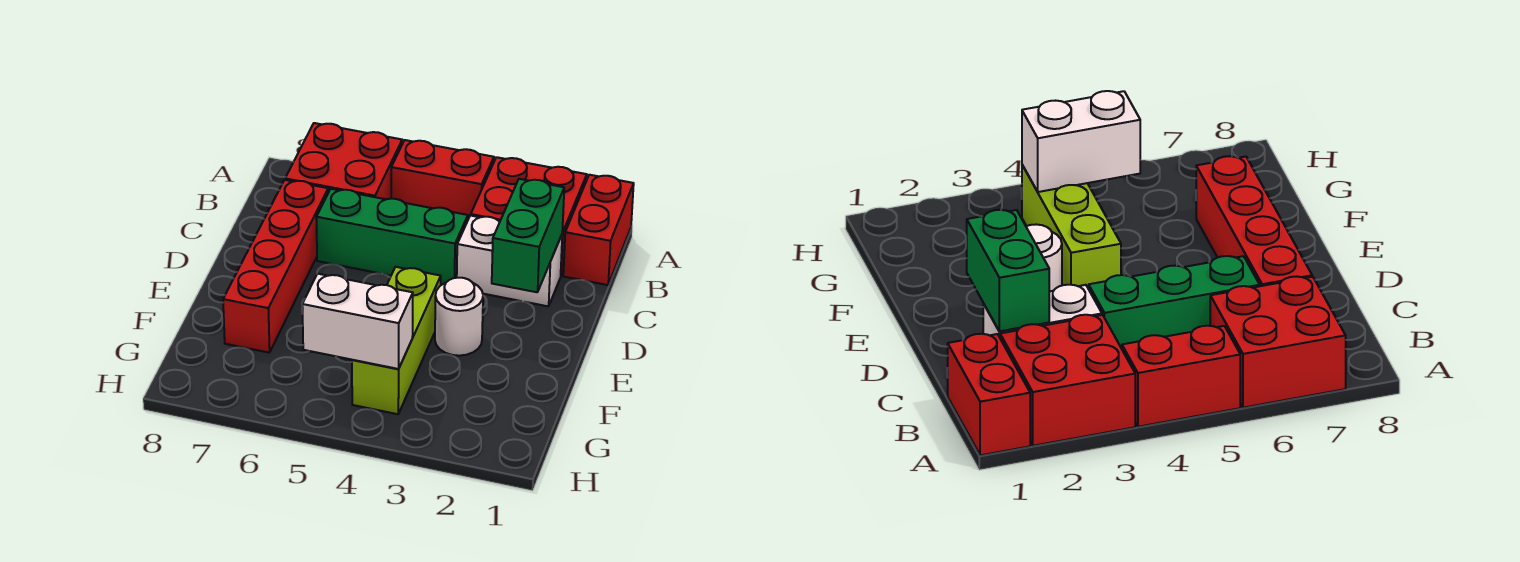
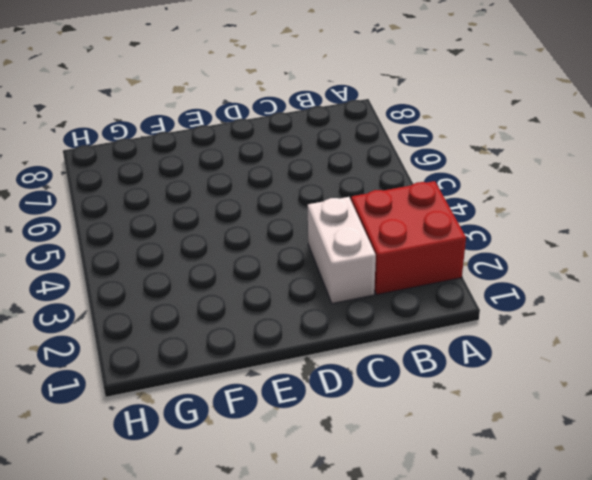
none -> red 1x2 brick [563,175,634,285]
none -> red 1x2 brick [391,140,494,219]

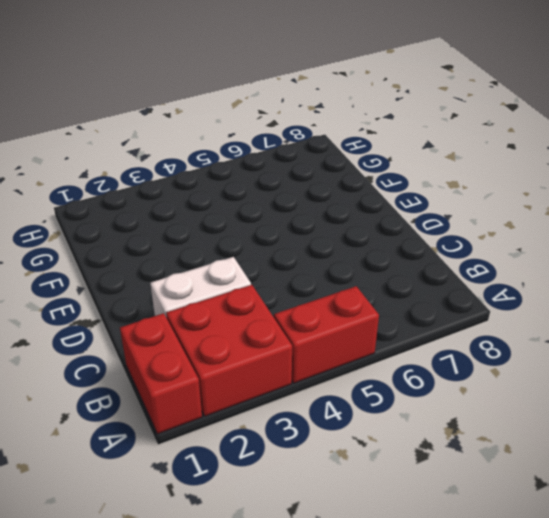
none -> red 2x2 brick [285,123,402,199]
none -> green 1x3 brick [316,189,468,285]

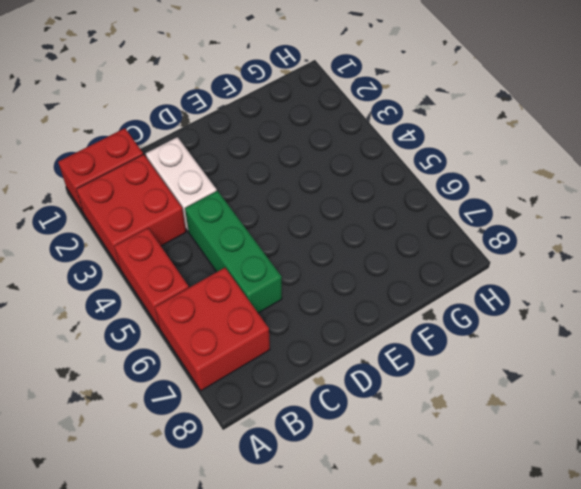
none -> red 1x4 brick [223,180,328,353]
none -> white 1x1 round brick [435,278,483,356]

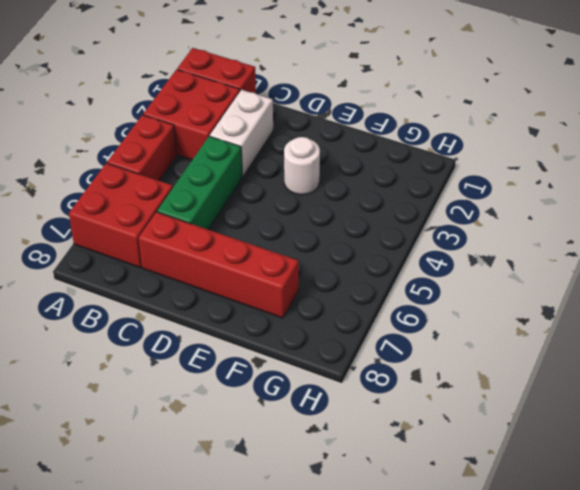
none -> lime 1x3 brick [352,267,441,414]
none -> green 1x2 brick [492,179,564,292]

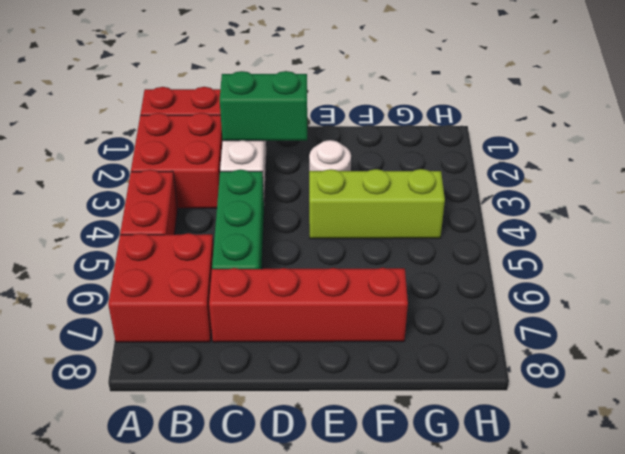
none -> white 1x2 brick [302,274,413,369]

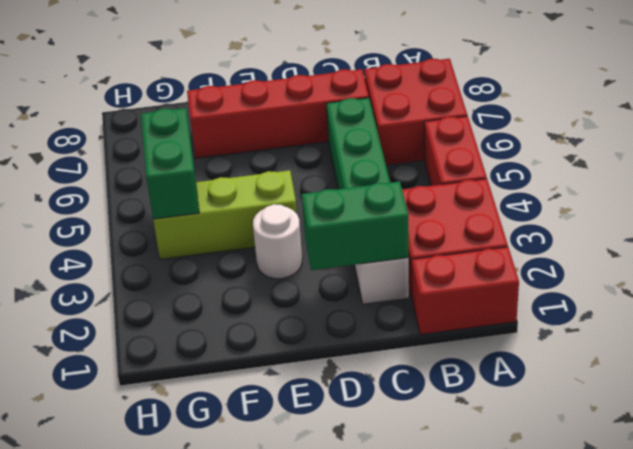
green 1x2 brick [141,108,199,219] -> white 1x2 brick [302,274,413,369]

